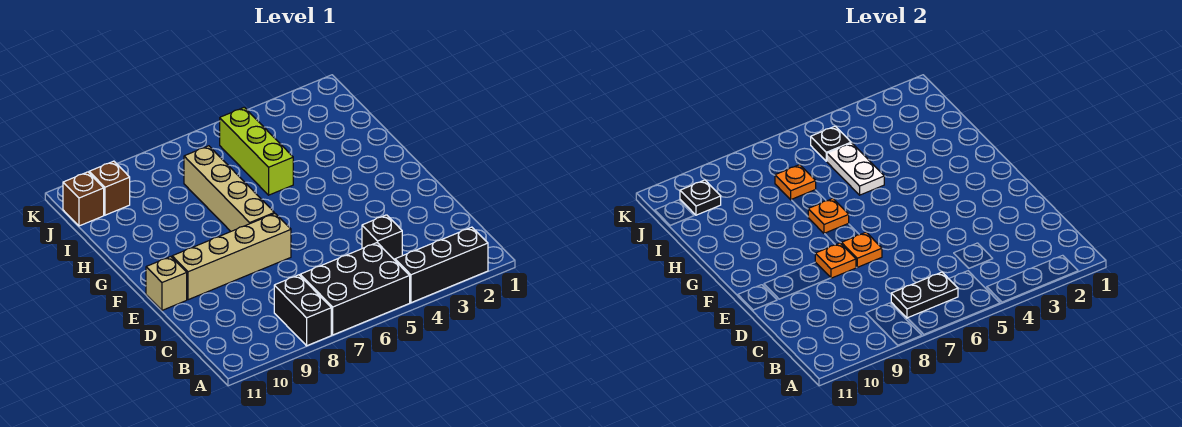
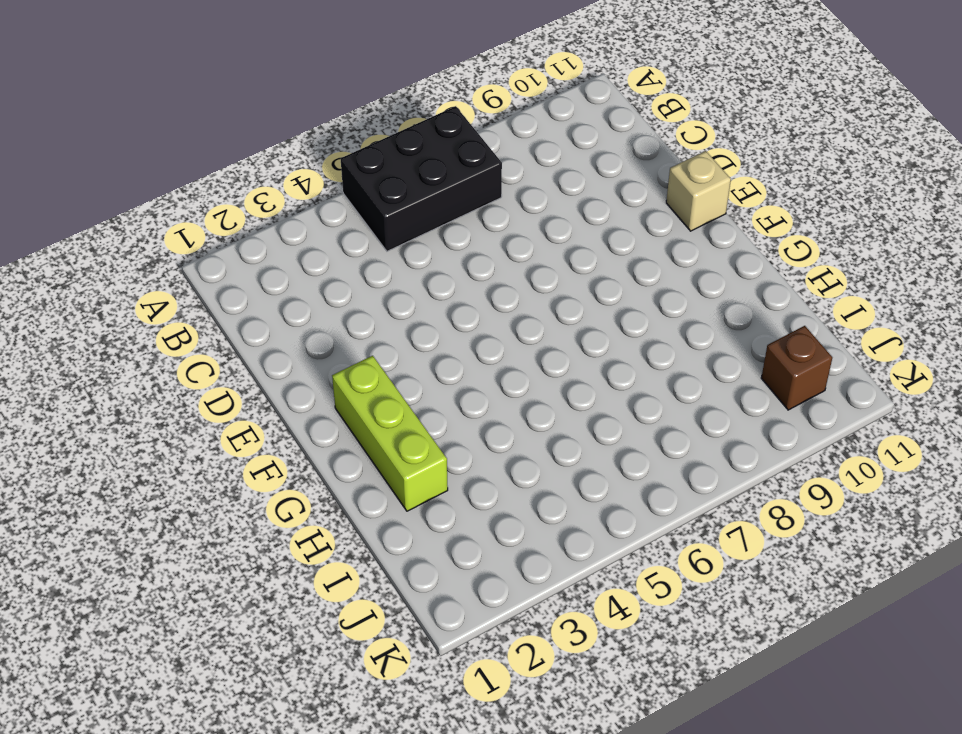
lime 1x3 brick [332,356,448,511] -> lime 1x3 brick moved to [220,107,293,195]
none -> black 1x3 brick [395,227,488,303]
none -> black 1x2 brick [274,275,331,346]
none -> black 1x1 brick [362,215,402,260]

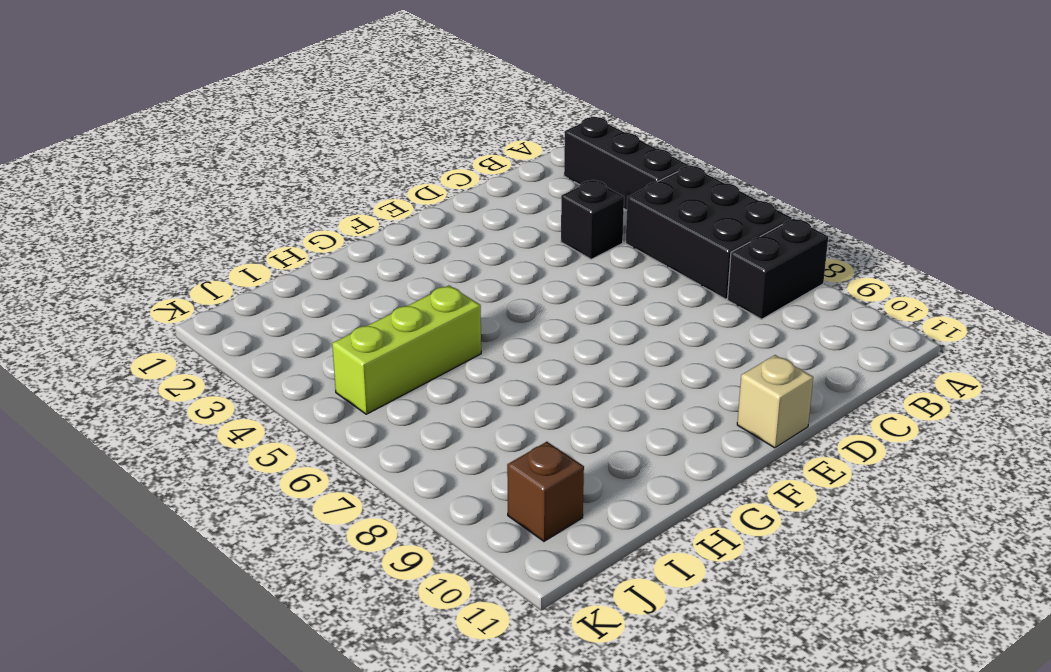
none -> tan 1x4 brick [172,213,291,300]
none -> tan 1x4 brick [184,146,274,231]
none -> brown 1x1 brick [63,172,104,226]

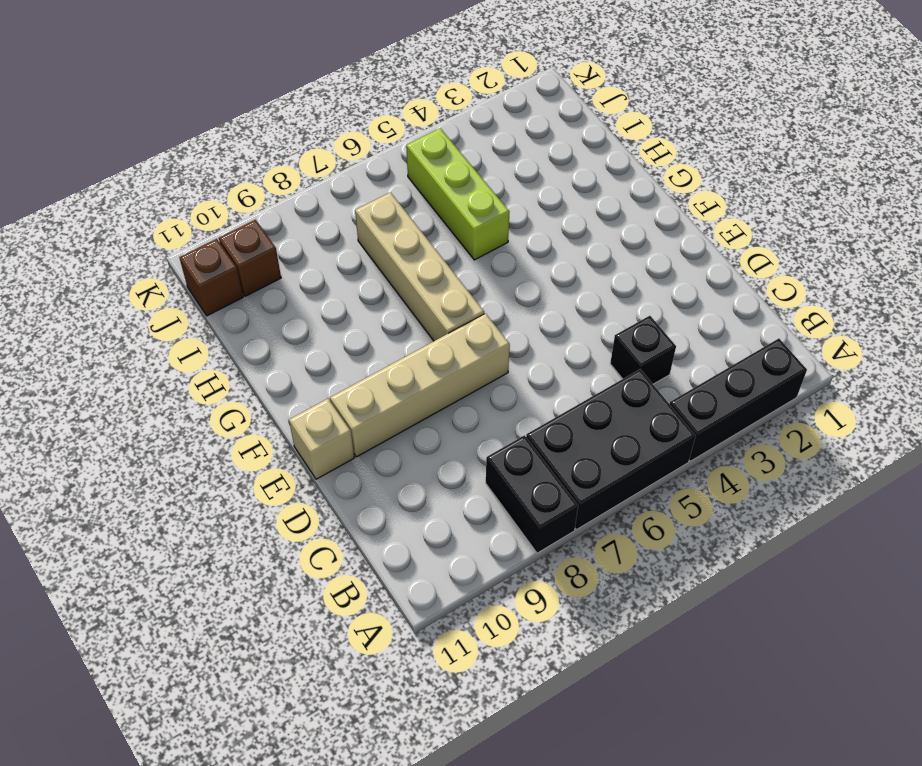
none -> black 1x2 plate [891,272,958,318]
none -> orange 1x1 plate [841,232,882,267]
none -> orange 1x1 plate [815,243,856,278]

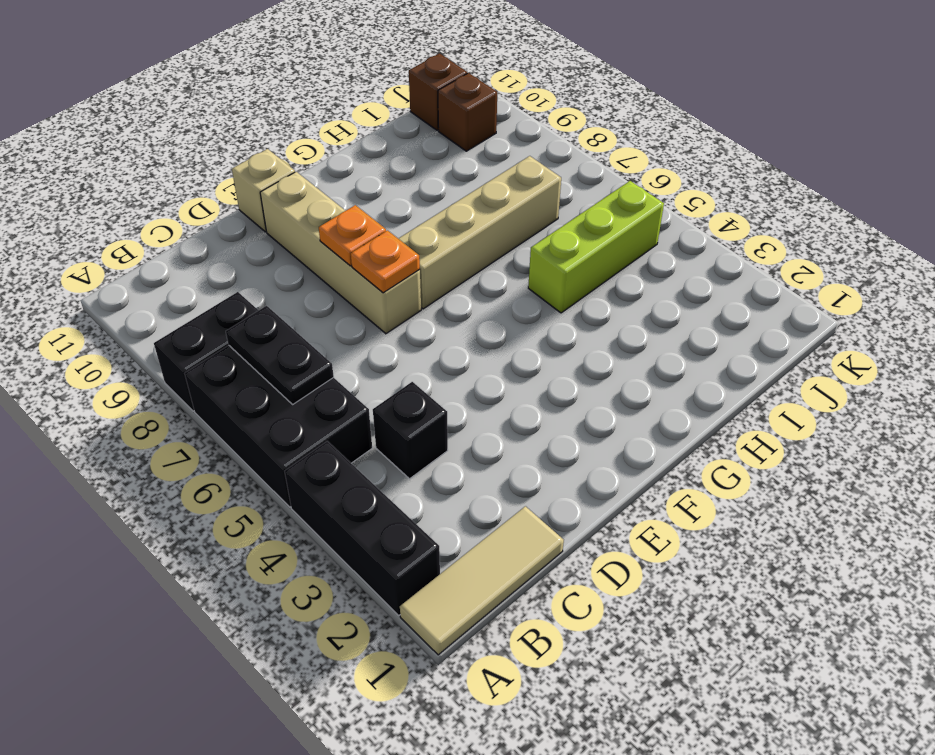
tan 1x3 tile [400,506,564,655] -> none
none -> orange 1x1 plate [808,199,849,234]
none -> white 1x2 plate [827,143,884,195]
none -> orange 1x1 plate [775,165,816,200]

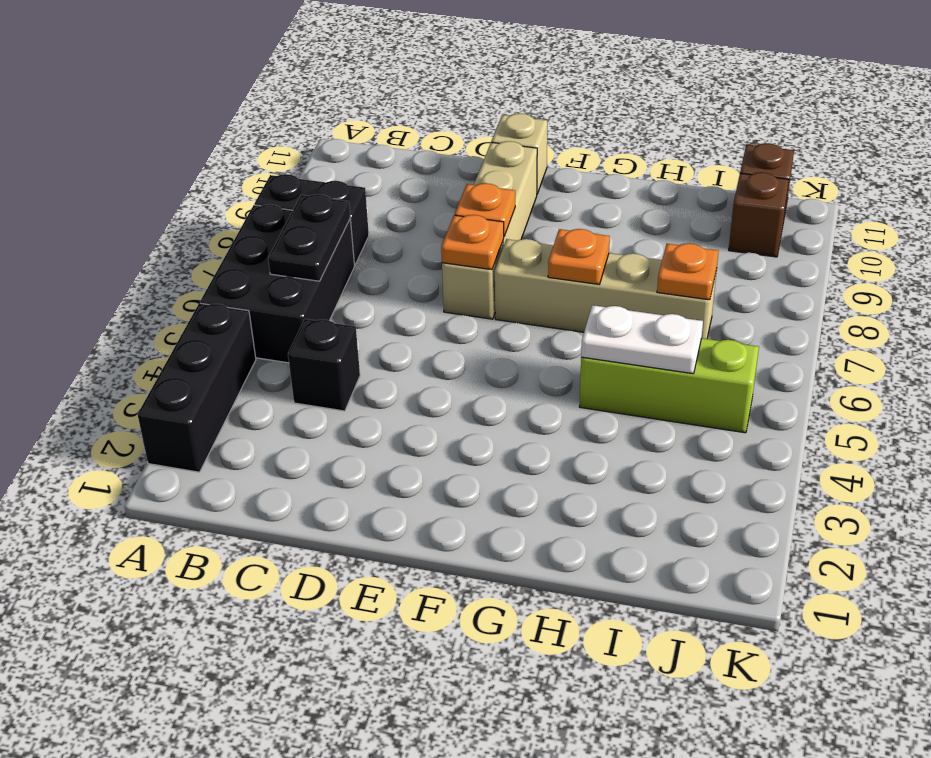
none -> black 1x1 plate [811,126,851,161]
none -> black 1x1 plate [680,180,721,215]

